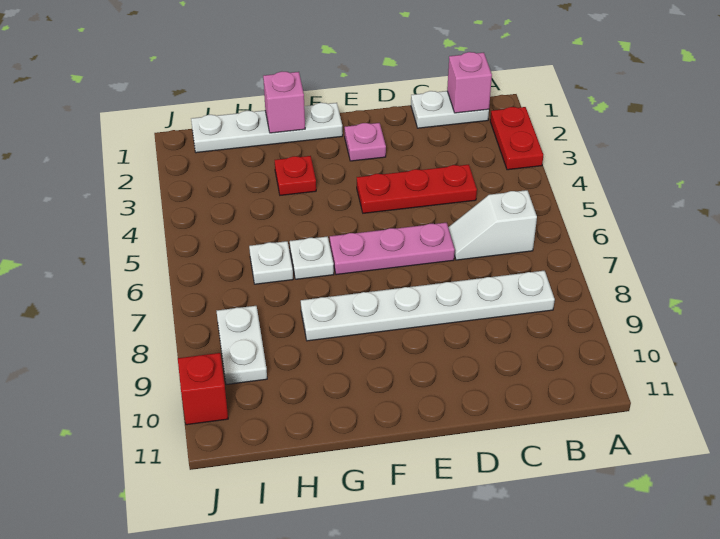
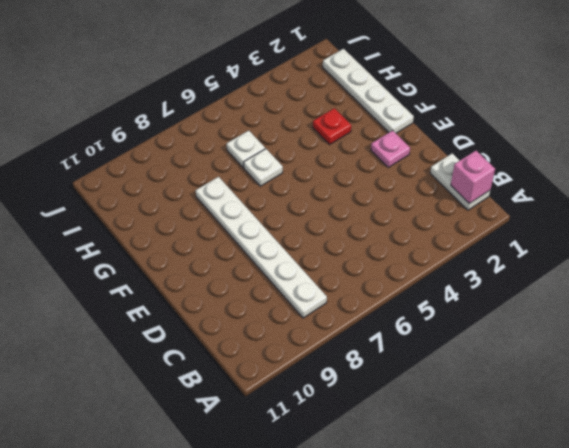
none -> red 1x2 plate [490,107,543,170]
none -> white 1x2 slope [448,190,537,260]
none -> red 1x3 plate [357,165,477,213]

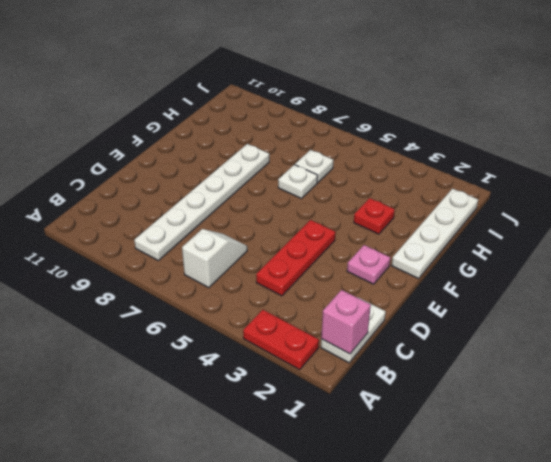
none -> pink 1x3 plate [330,223,455,275]
none -> white 1x2 plate [217,306,267,385]
none -> red 1x1 brick [178,353,228,425]

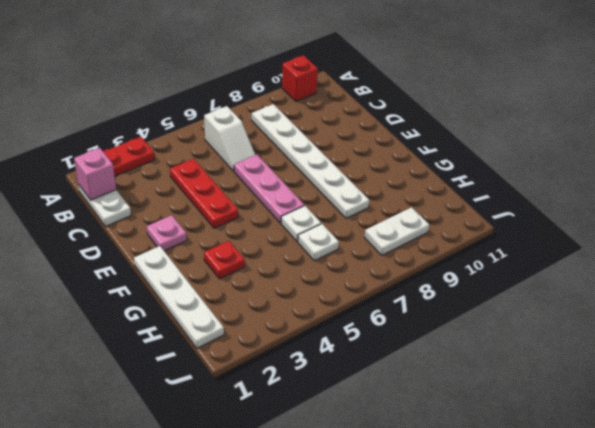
red 1x1 brick [282,55,318,101] -> red 1x1 brick moved to [178,353,228,425]
none -> pink 1x1 brick [263,72,305,133]

